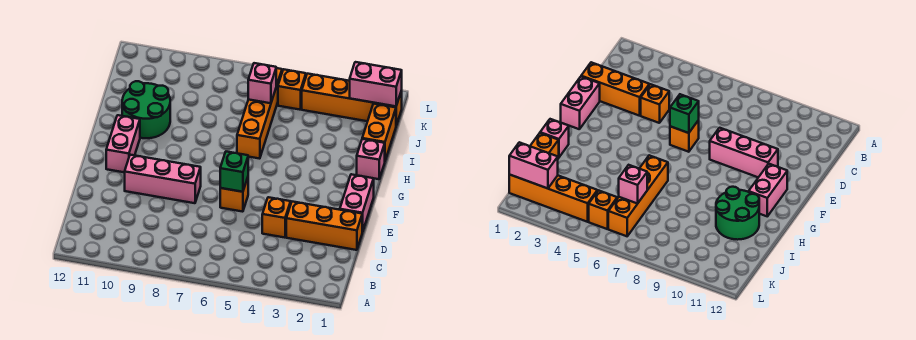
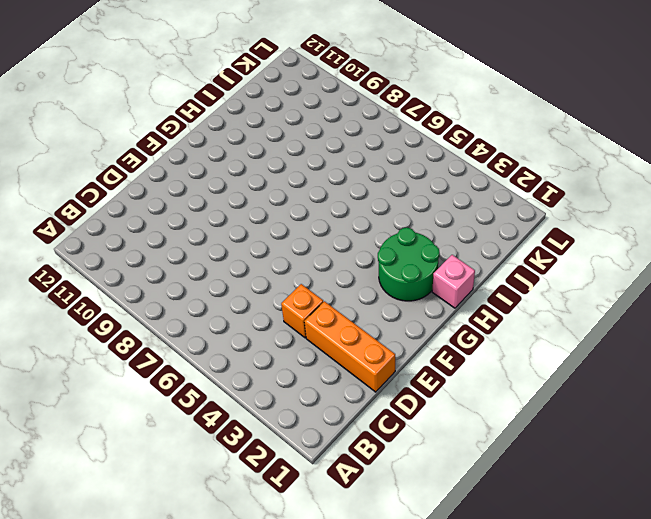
green 2x2 round brick [378,228,439,301] -> green 2x2 round brick moved to [122,81,170,138]
none -> pink 1x2 brick [340,174,374,232]
none -> orange 1x1 brick [220,178,248,212]
none -> pink 1x3 brick [125,155,201,203]

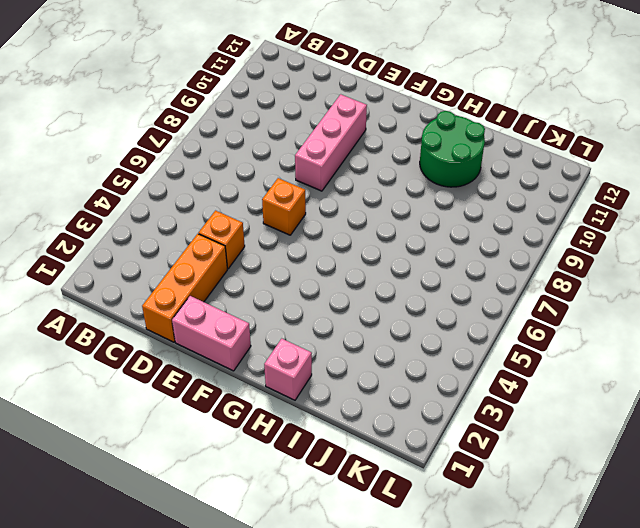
none -> pink 1x2 brick [106,115,140,172]
none -> orange 1x4 brick [237,68,282,159]
none -> orange 1x2 brick [362,104,396,160]

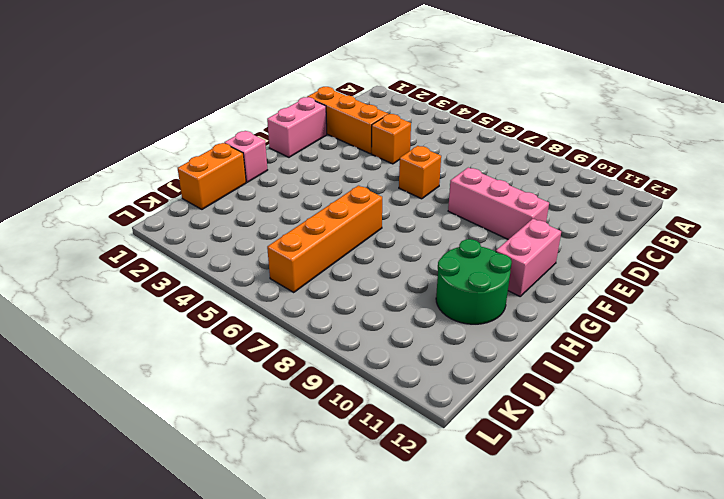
none -> orange 1x4 brick [302,74,402,125]
none -> orange 1x1 brick [278,69,306,110]
none -> green 1x1 brick [220,152,248,192]

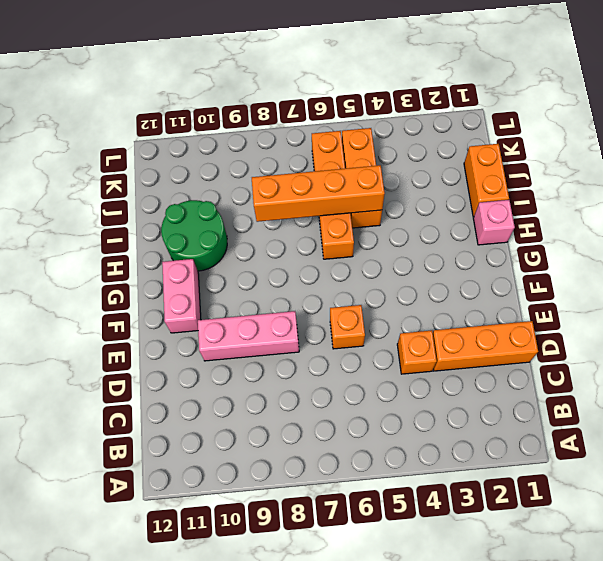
orange 1x3 brick [342,128,382,228] -> orange 1x1 brick [278,69,306,110]
orange 1x4 brick [252,165,385,222] -> orange 1x4 brick moved to [302,74,402,125]
none -> pink 1x2 brick [340,174,374,232]
none -> green 1x1 brick [220,152,248,192]
none -> pink 1x1 brick [248,63,276,103]

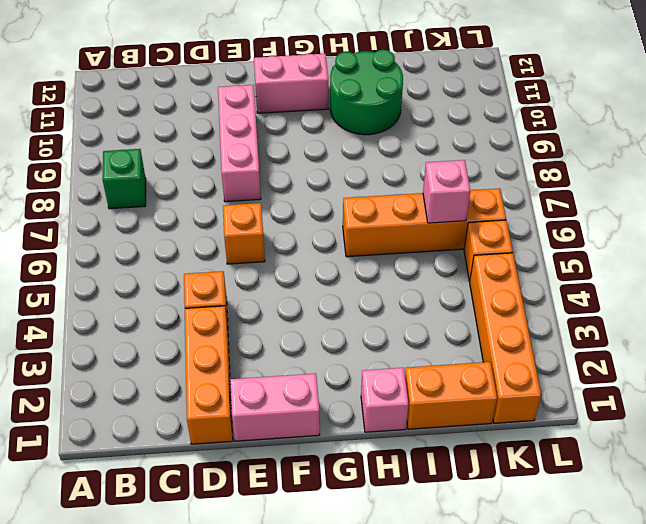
green 1x1 brick [102,149,146,209] -> green 1x1 brick moved to [220,152,248,192]
none -> pink 1x2 brick [350,62,402,106]

